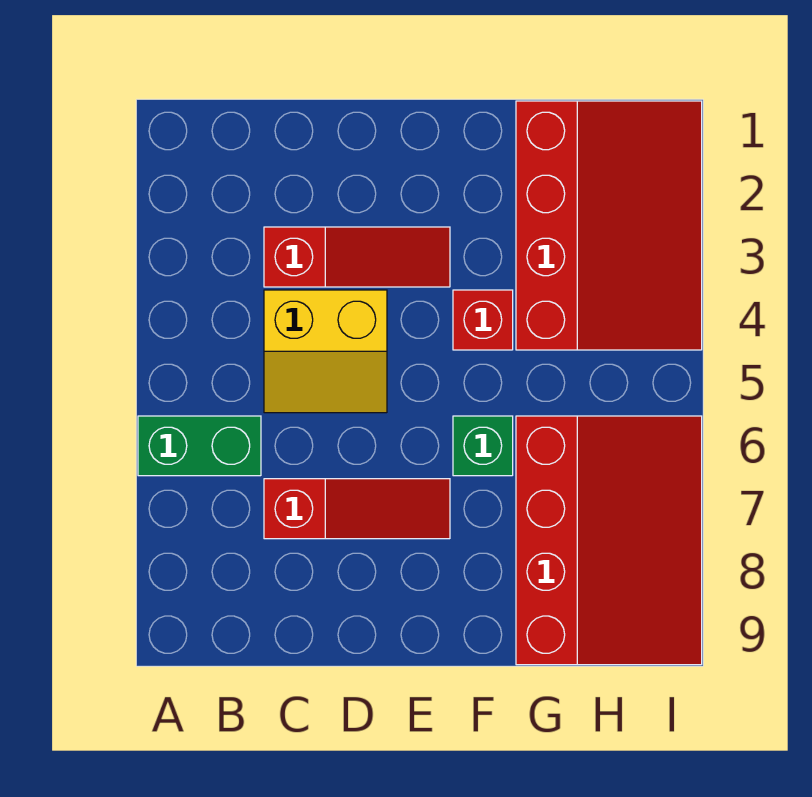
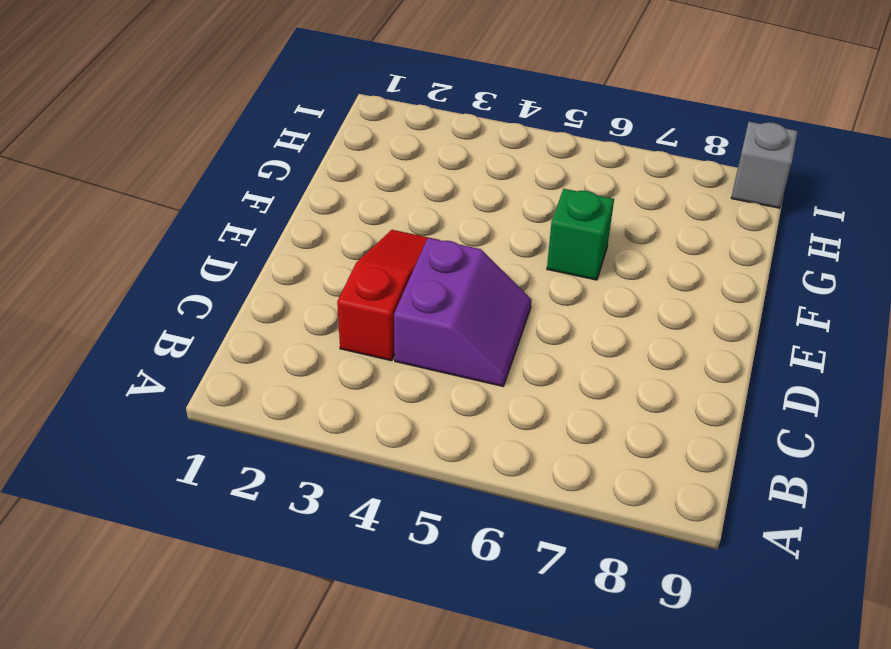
purple 2x2 slope [394,238,532,386] -> yellow 2x2 slope [264,290,387,413]
grey 1x1 brick [731,122,798,208] -> red 3x4 slope [516,416,702,665]
none -> green 1x2 brick [138,416,261,476]
none -> red 1x3 slope [264,479,450,539]

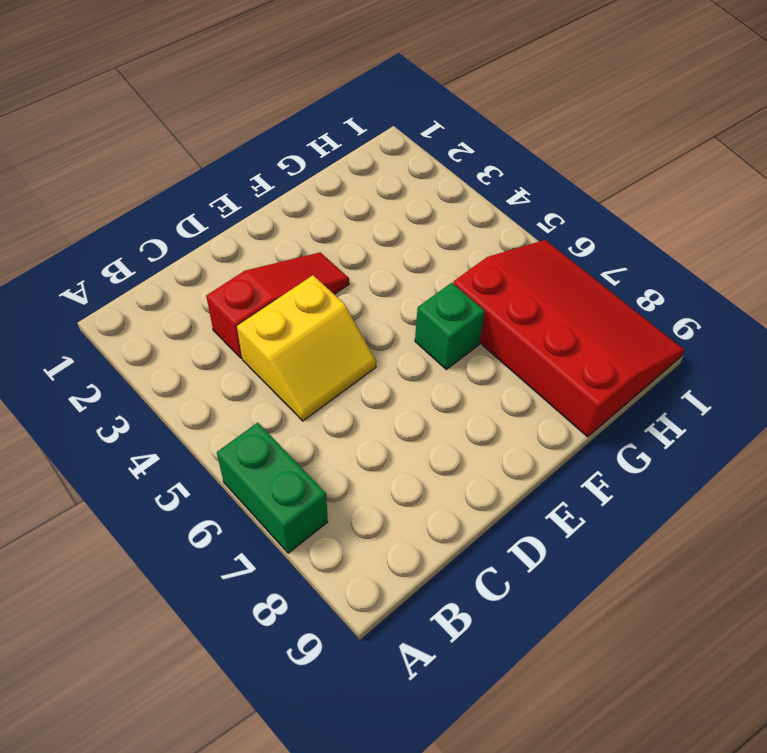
green 1x2 brick [217,423,328,553] -> green 1x2 brick turned to [138,416,261,476]
none -> red 1x3 slope [264,479,450,539]
none -> red 1x1 brick [453,290,513,350]

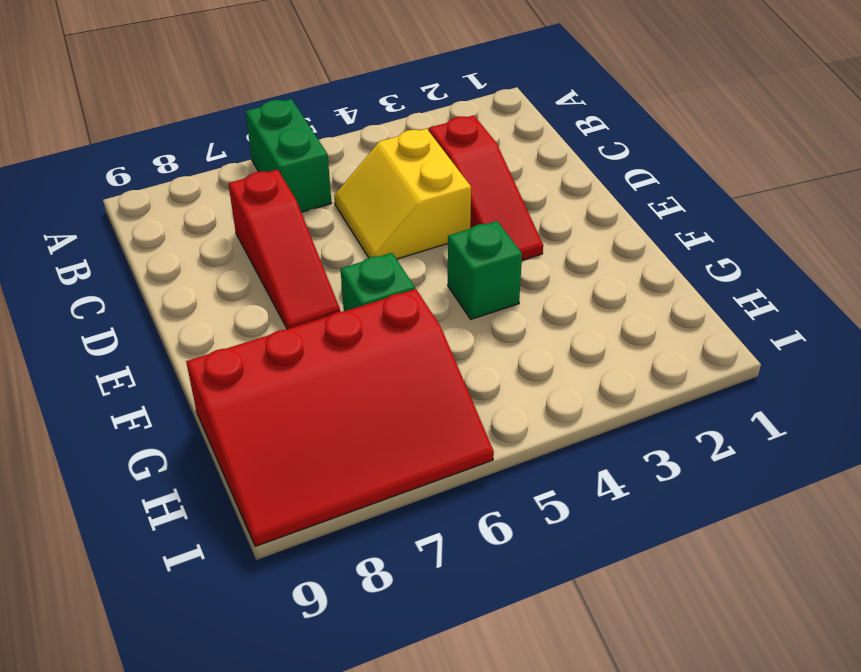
green 1x1 brick [448,221,522,319] -> red 1x1 brick [453,290,513,350]
none -> red 3x4 slope [516,101,702,350]

